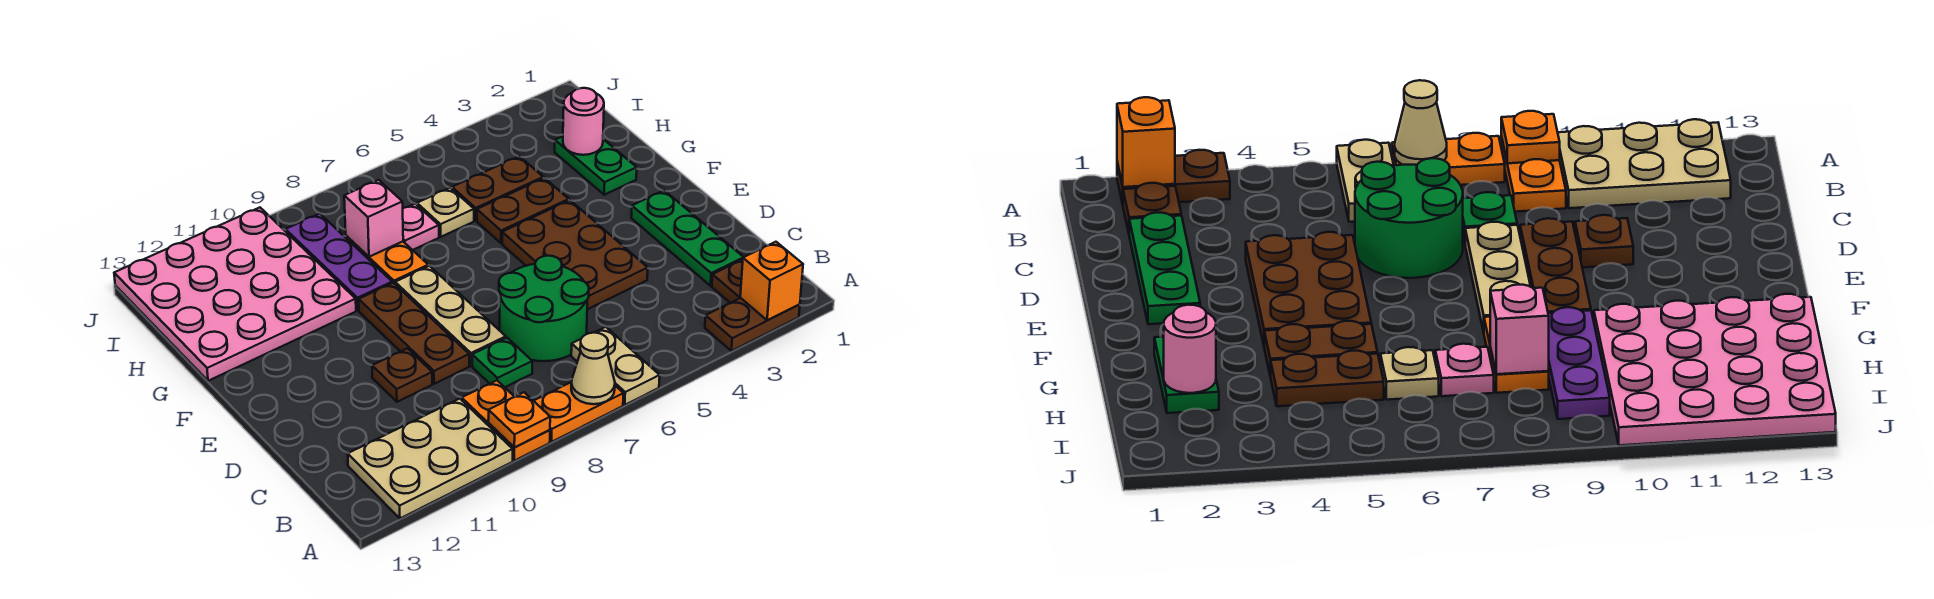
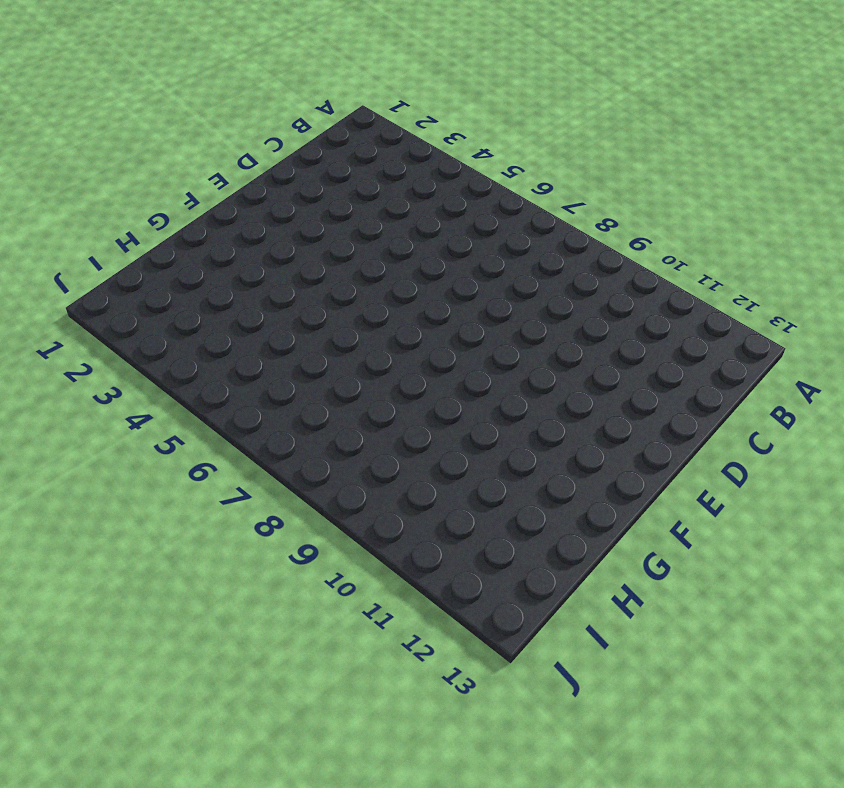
none -> brown 1x2 plate [705,298,800,351]
none -> tan 1x2 plate [571,327,660,405]
none -> orange 1x2 plate [534,382,624,442]

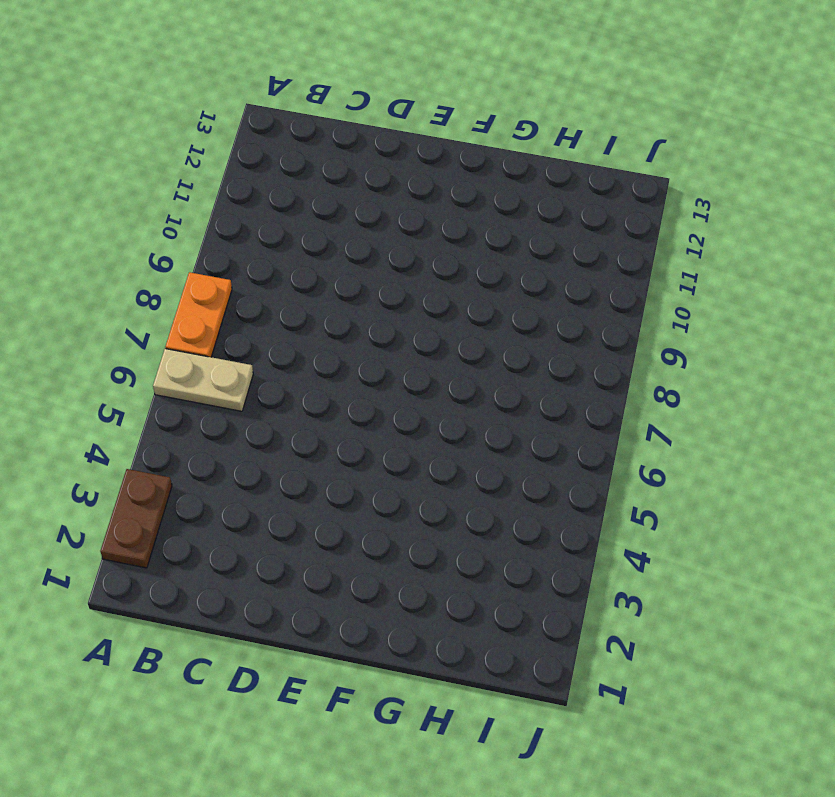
none -> orange 1x2 plate [462,380,550,461]
none -> tan 2x3 plate [348,399,513,518]
none -> brown 1x1 plate [712,260,743,303]

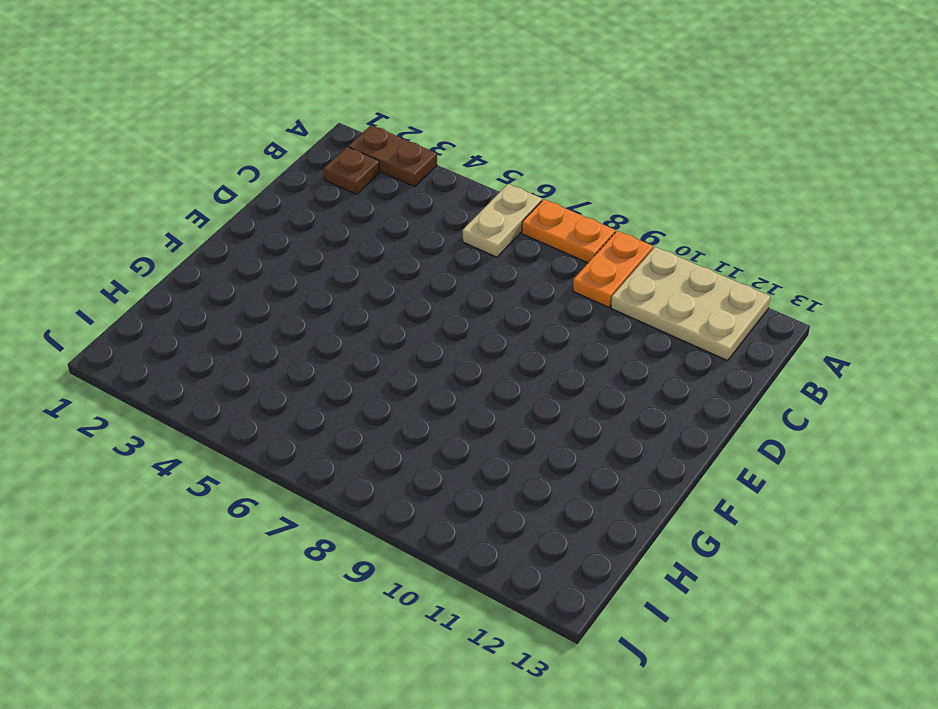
none -> green 1x3 plate [631,191,743,286]
none -> green 2x2 round brick [499,256,589,361]
none -> green 1x1 plate [472,338,532,387]

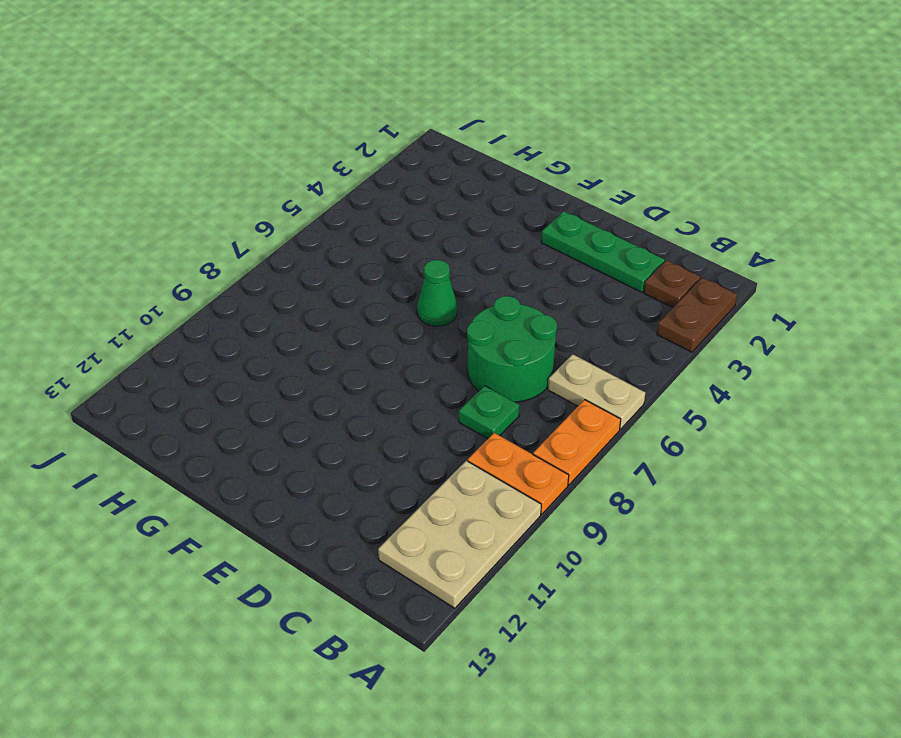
green 1x1 cone [417,260,457,326] -> none
none -> brown 2x3 plate [502,200,648,309]
none -> tan 1x3 plate [395,266,506,366]
none -> brown 1x3 plate [359,283,469,384]

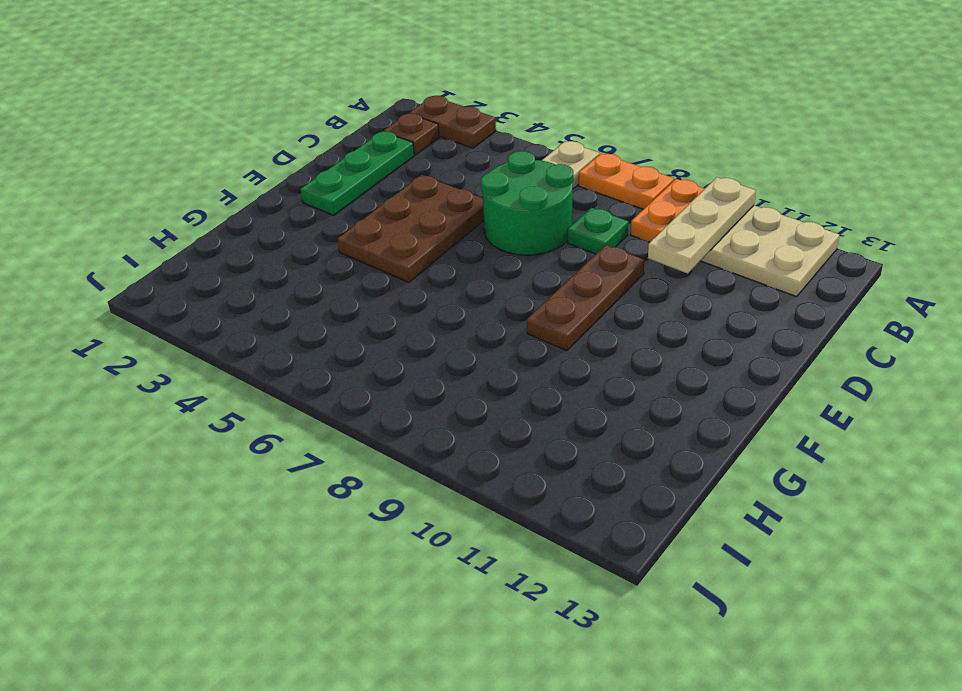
tan 1x3 plate [648,177,756,274] -> tan 1x3 plate moved to [395,266,506,366]
none -> brown 1x1 plate [372,348,432,402]
none -> green 1x2 plate [555,136,637,195]
none -> brown 1x2 plate [477,178,569,243]

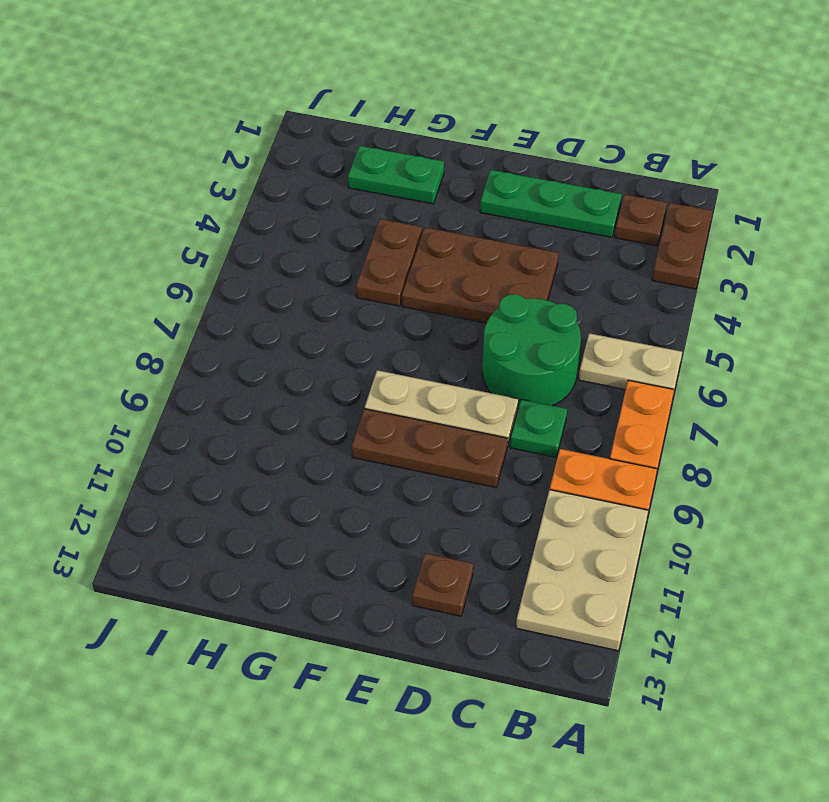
brown 1x1 plate [412,553,473,616] -> brown 1x1 plate moved to [372,348,432,402]
none -> orange 1x2 plate [346,236,428,284]
none -> purple 1x3 plate [286,214,392,310]
none -> pink 4x4 plate [114,208,356,381]

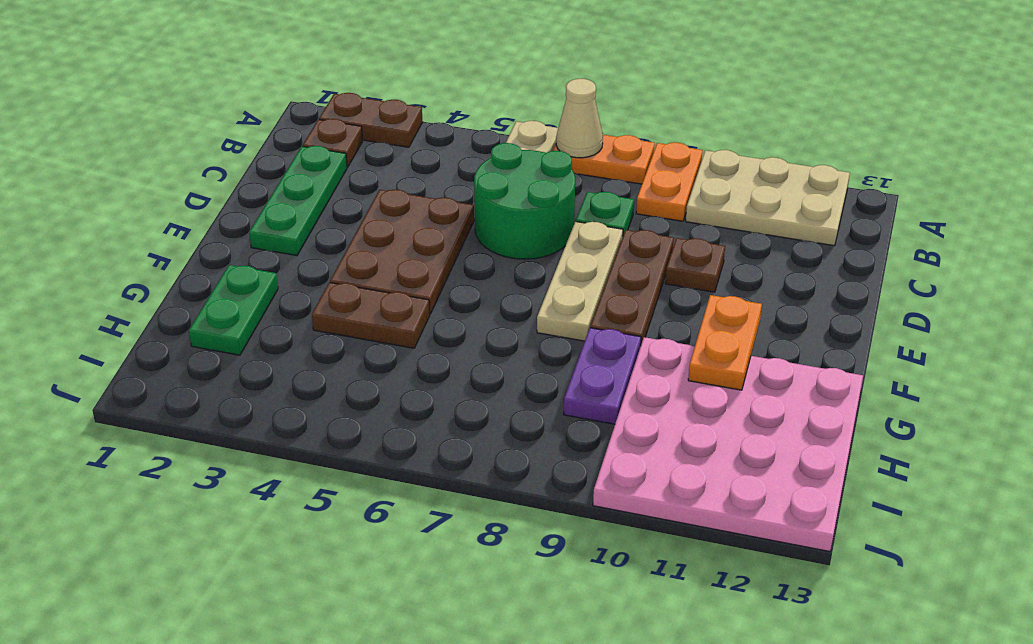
orange 1x2 plate [688,295,762,390] -> orange 1x2 plate moved to [346,236,428,284]
purple 1x2 plate [564,328,641,424] -> purple 1x3 plate [286,214,392,310]
none -> brown 1x2 plate [452,156,543,220]
none -> tan 1x1 plate [417,188,474,237]
none -> pink 1x1 plate [403,204,439,250]

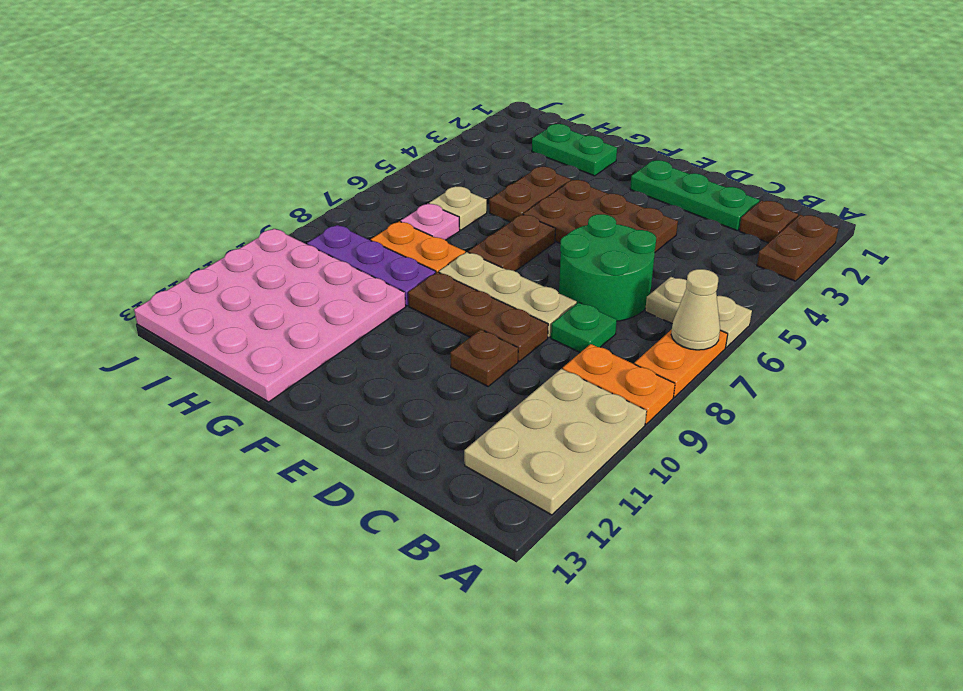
brown 1x2 plate [468,214,556,271] -> brown 1x2 plate moved to [452,156,543,220]
none -> orange 1x1 brick [740,242,803,320]
none -> orange 1x1 plate [488,392,550,448]
none -> pink 1x1 round brick [563,88,604,155]

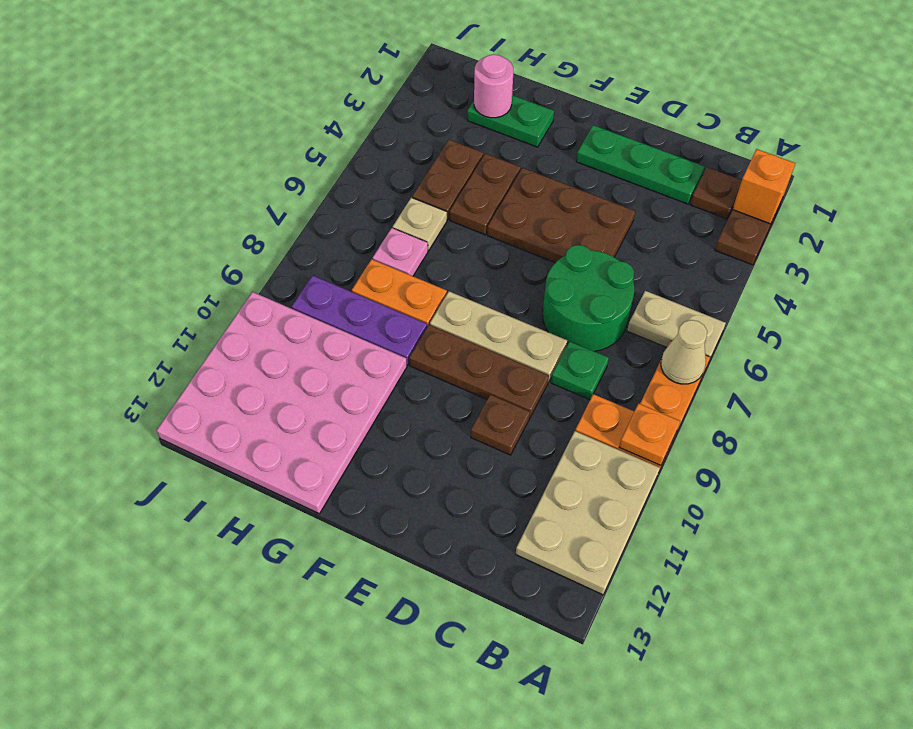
none -> pink 1x1 brick [344,180,403,257]

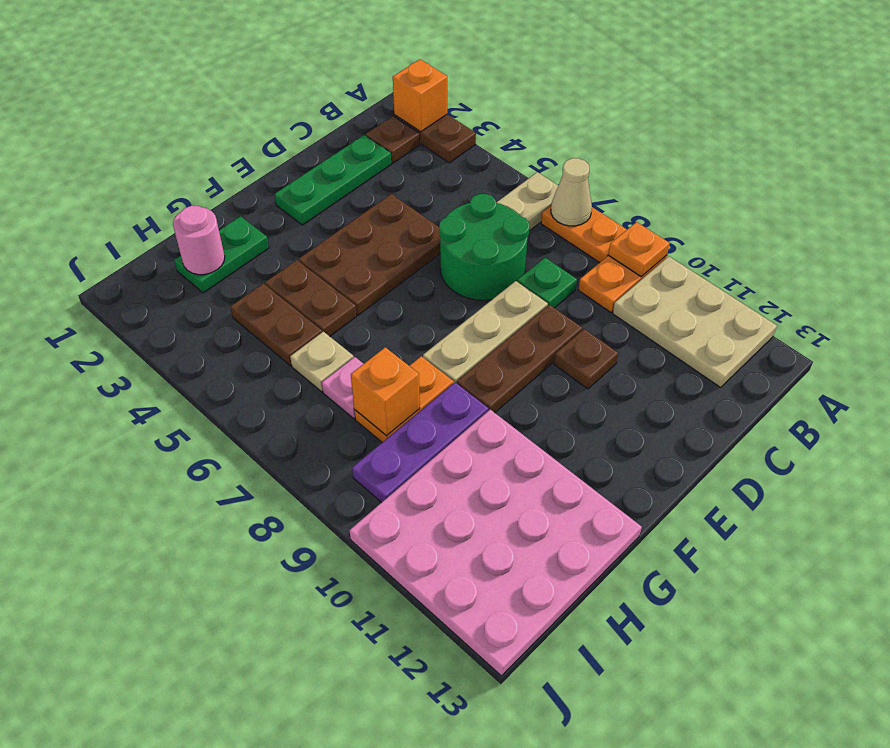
orange 1x1 brick [351,347,420,436] -> pink 1x1 brick [344,180,403,257]

